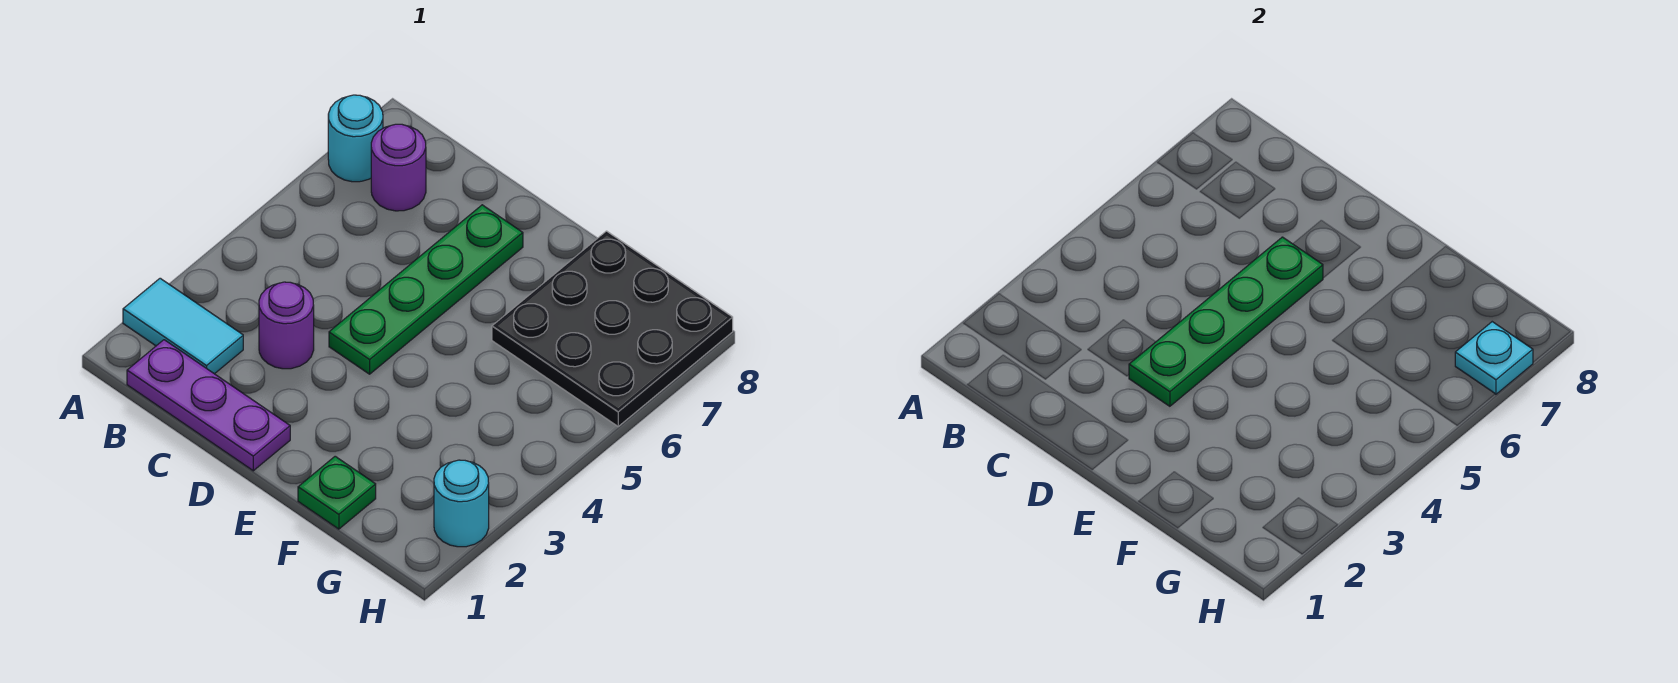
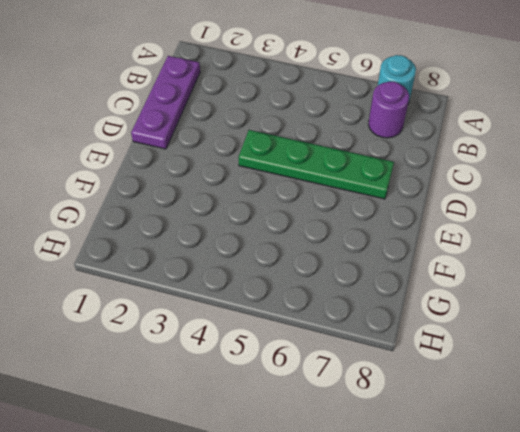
none -> cyan 1x2 tile [123,278,243,374]
none -> purple 1x1 round brick [259,282,314,369]

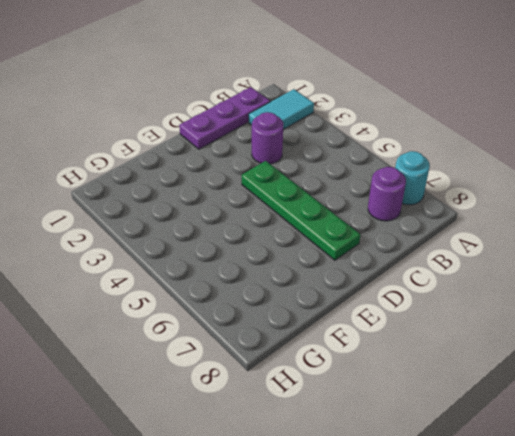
none -> green 1x1 plate [298,456,376,529]
none -> black 3x3 plate [492,231,733,426]

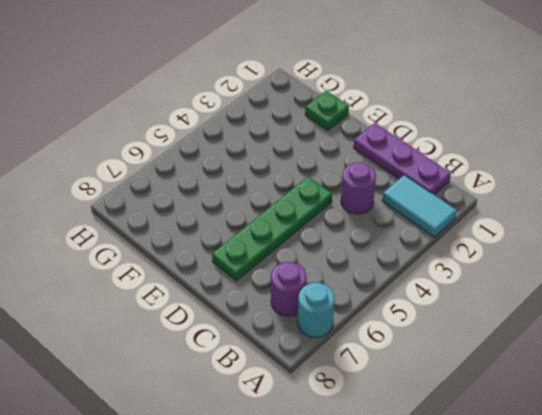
none -> black 3x3 plate [492,231,733,426]
none -> cyan 1x1 round brick [434,460,489,547]

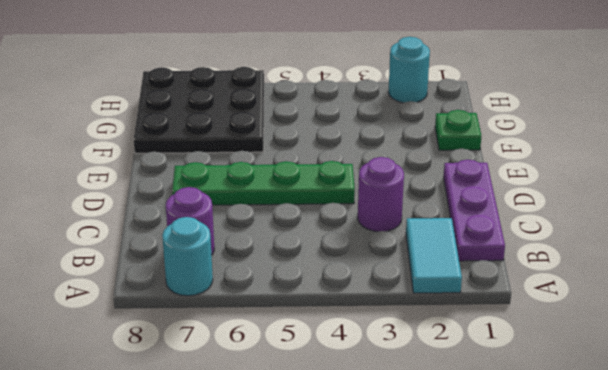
none -> green 1x4 plate [1129,237,1323,406]
none -> cyan 1x1 plate [1455,322,1533,394]

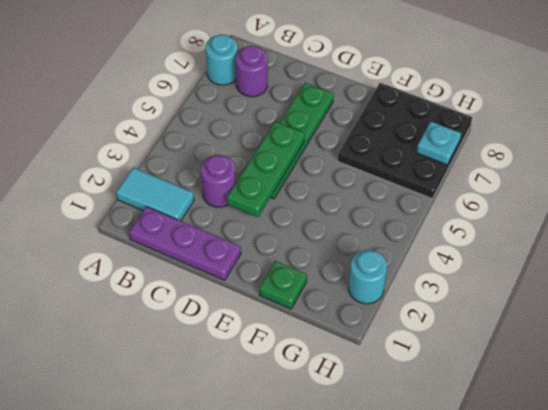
green 1x3 plate [227,122,305,217] -> green 1x4 plate [1129,237,1323,406]

